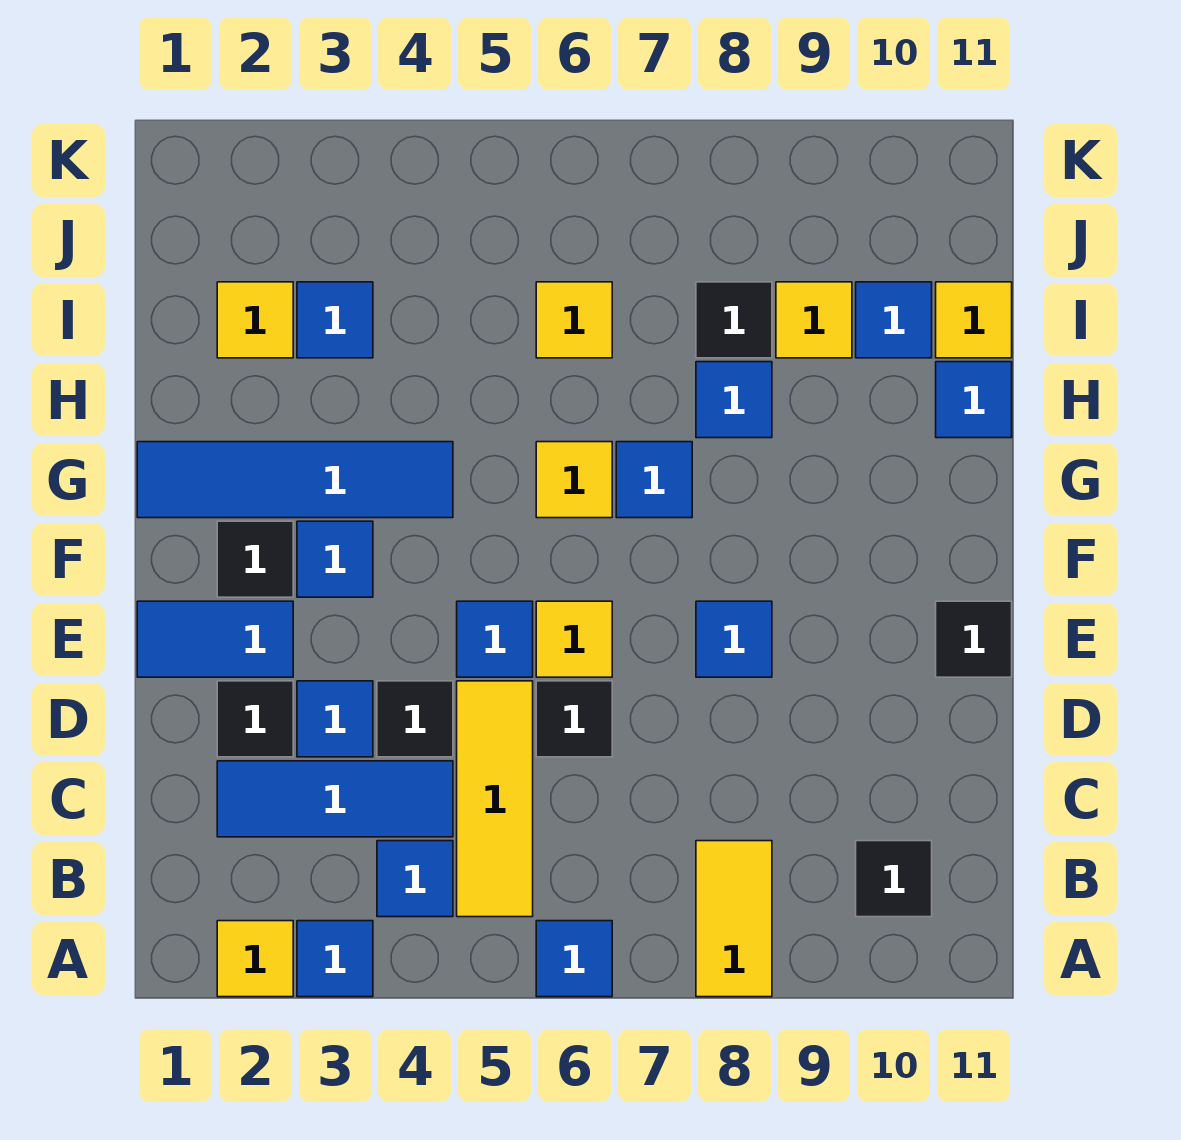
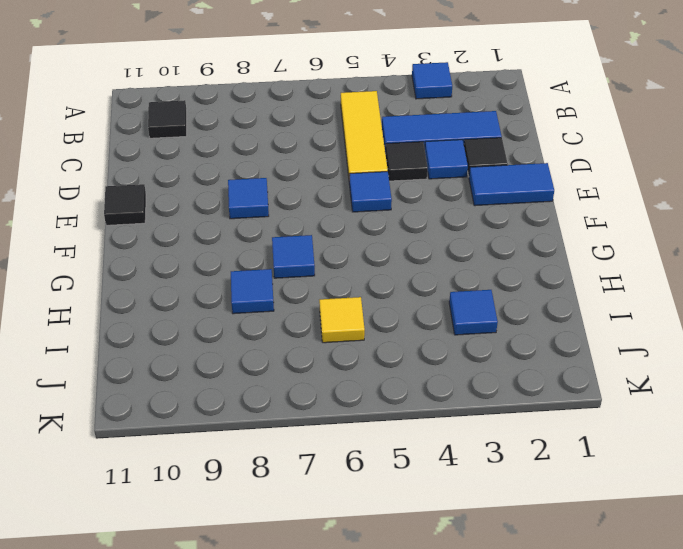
none -> yellow 1x1 tile [217,921,293,997]
none -> blue 1x1 tile [536,921,612,997]
none -> yellow 1x2 tile [696,841,772,997]
none -> blue 1x1 tile [377,841,453,917]

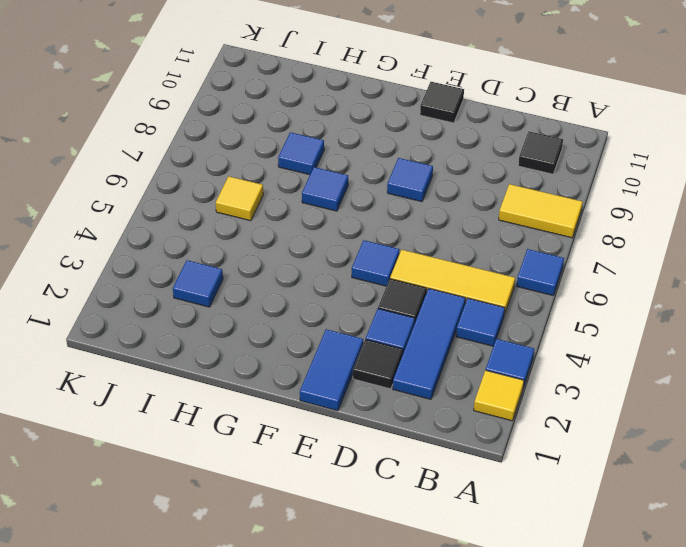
none -> black 1x1 tile [536,681,612,757]
none -> yellow 1x1 tile [536,601,612,677]
none -> black 1x1 tile [217,521,293,597]
none -> blue 1x1 tile [297,521,373,597]

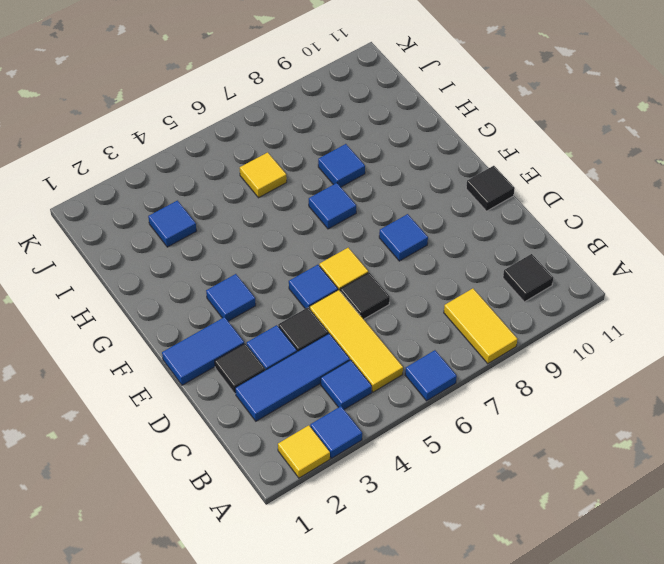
none -> black 1x1 tile [217,521,293,597]
none -> blue 1x4 tile [137,442,453,518]
none -> yellow 1x1 tile [536,442,612,518]
none -> blue 1x1 tile [936,362,1012,438]

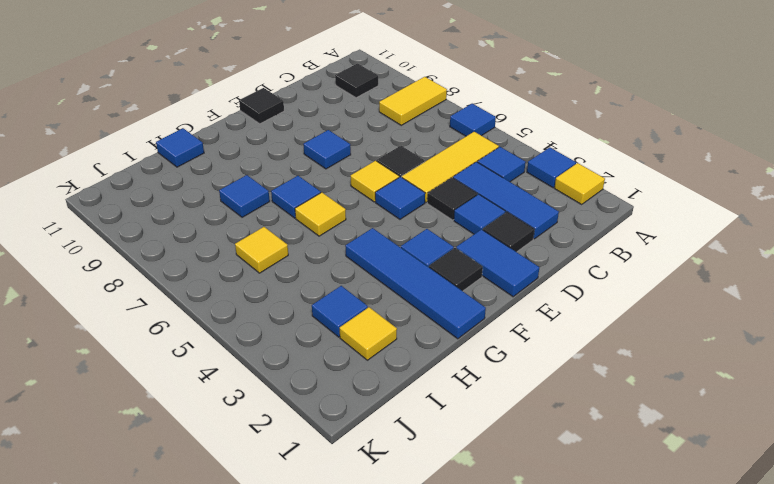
none -> black 1x1 tile [696,282,772,358]
none -> yellow 1x1 tile [776,282,852,358]
none -> blue 1x1 tile [856,282,932,358]
none -> yellow 1x1 tile [936,282,1012,358]

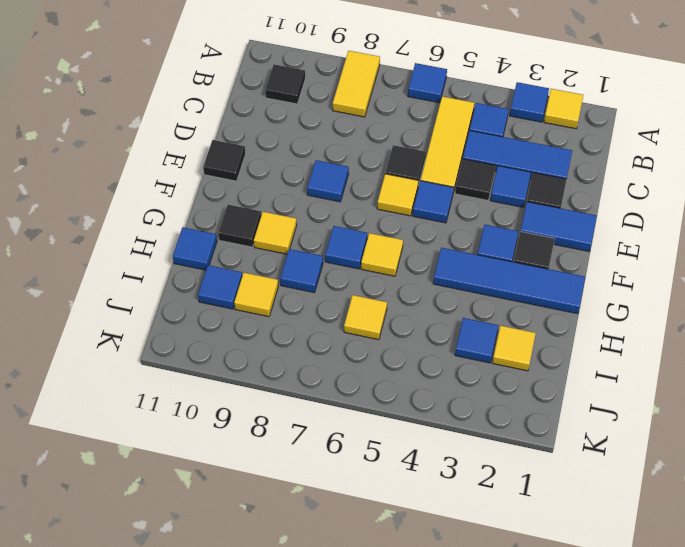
yellow 1x1 tile [254,212,297,254] -> yellow 1x1 tile moved to [936,282,1012,358]
black 1x1 tile [218,205,261,247] -> black 1x1 tile moved to [696,282,772,358]

